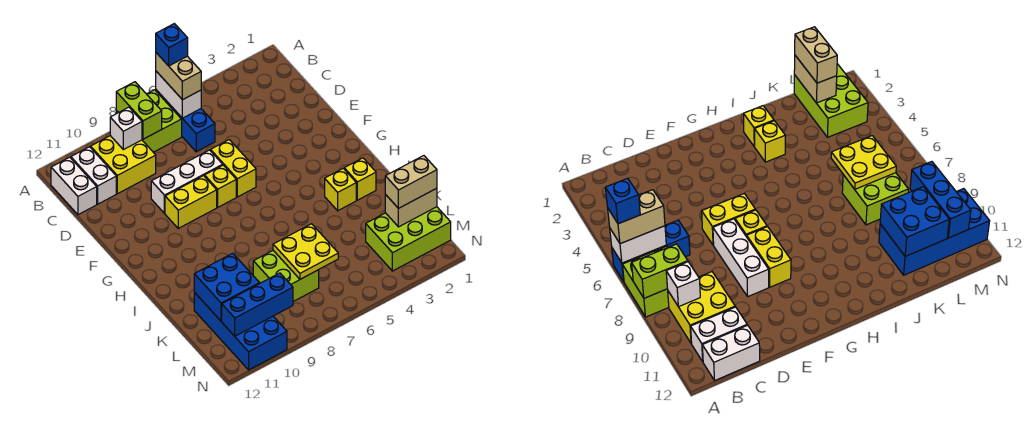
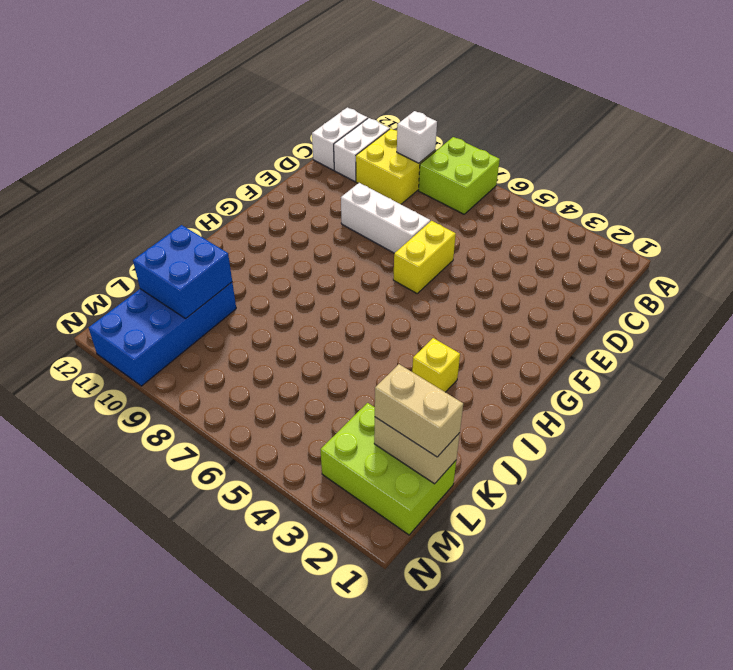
none -> blue 1x3 brick [156,90,215,152]
none -> yellow 1x1 brick [205,165,236,207]
none -> yellow 1x2 brick [165,176,217,228]

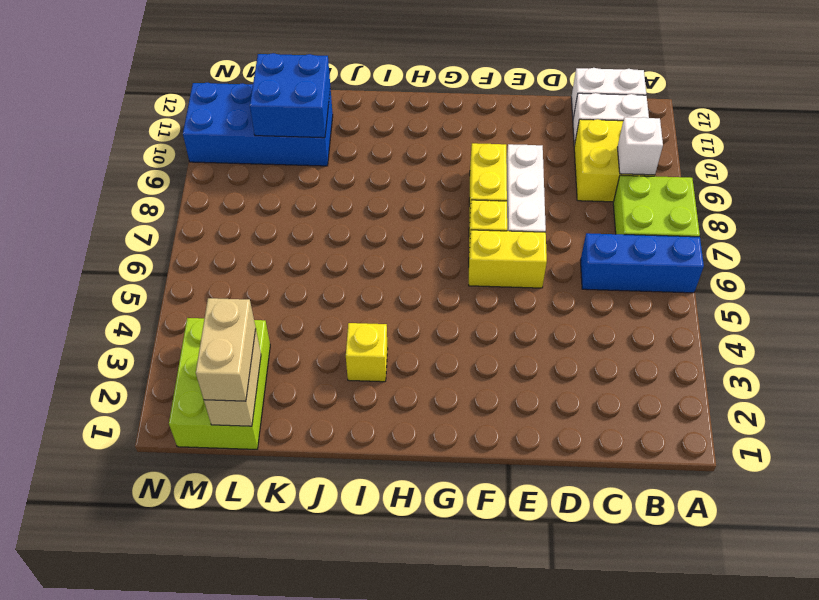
none -> yellow 1x1 brick [344,158,376,200]
none -> lime 2x2 brick [253,250,319,302]
none -> white 1x2 brick [156,71,201,118]

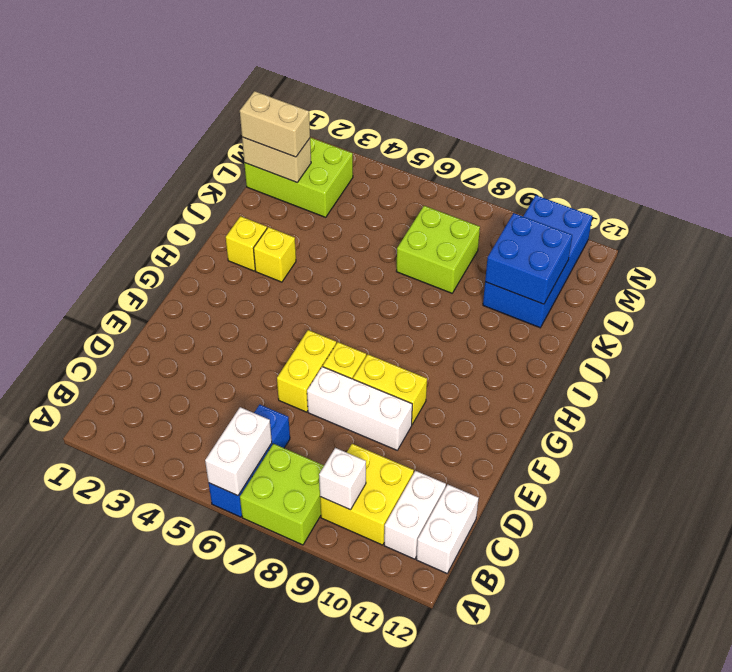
none -> lime 1x2 brick [116,82,162,139]
none -> yellow 2x2 plate [273,224,338,279]
none -> blue 1x3 brick [222,273,293,336]

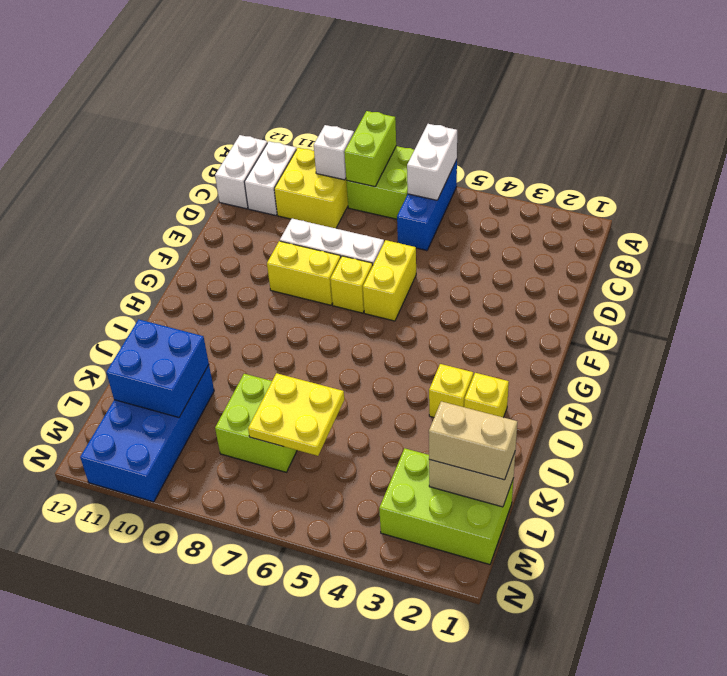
none -> blue 1x3 brick [222,273,293,336]
none -> tan 1x2 brick [156,53,201,100]
none -> blue 1x1 brick [156,24,188,66]

